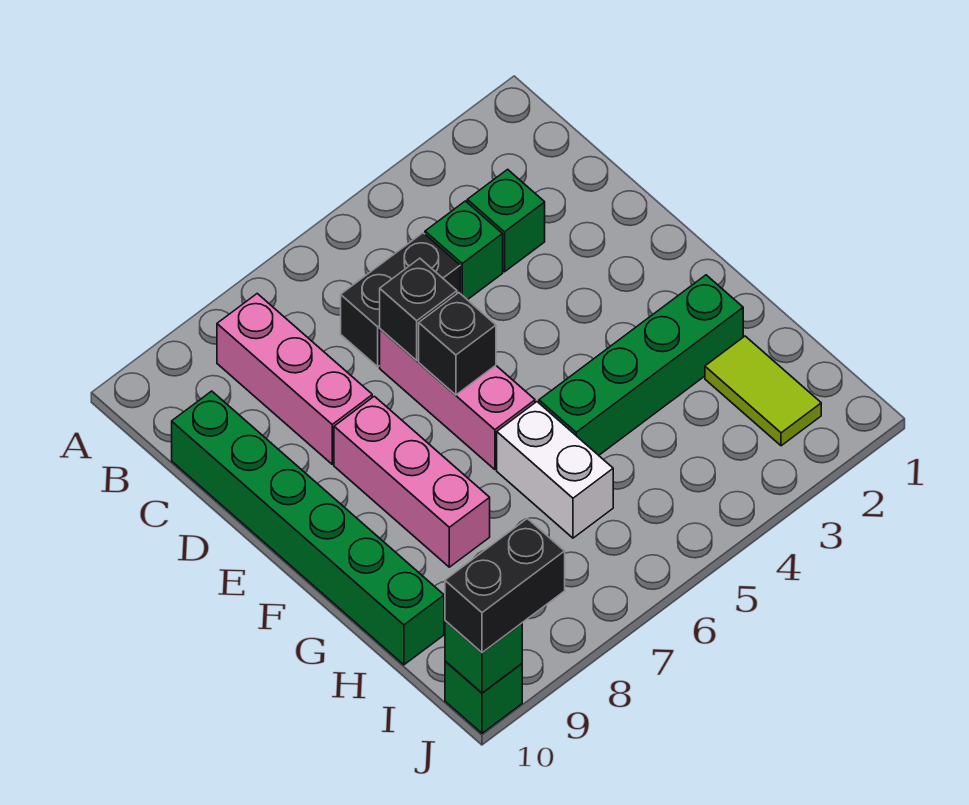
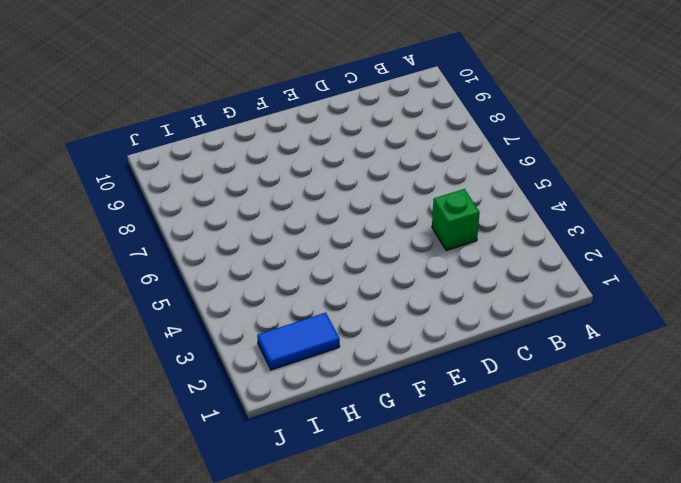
blue 1x2 tile [257,313,340,370] -> lime 1x2 tile [705,336,821,446]
none -> pink 1x3 brick [217,294,372,464]
none -> green 1x1 brick [467,169,545,272]
none -> black 1x2 brick [341,233,460,367]

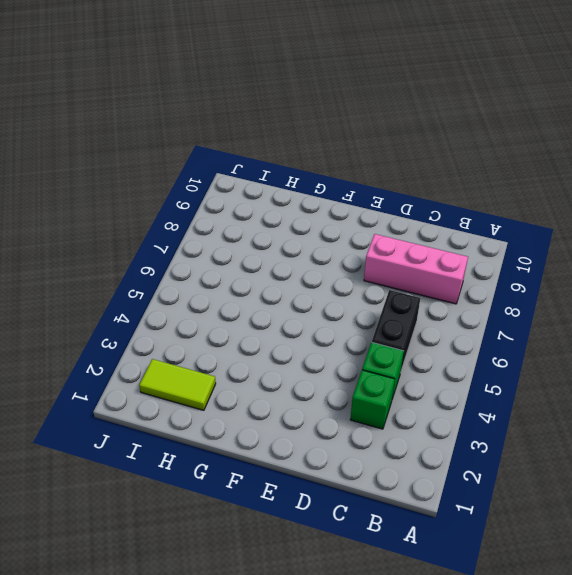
none -> green 1x6 brick [172,391,444,665]
none -> pink 1x3 brick [380,329,535,470]
none -> pink 1x3 brick [334,396,490,567]

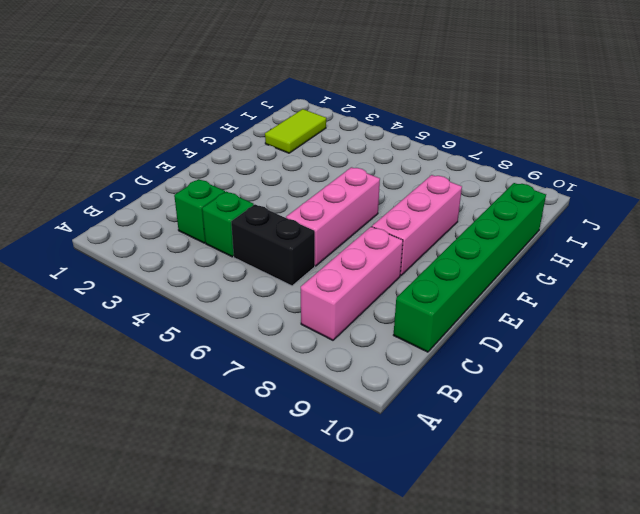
none -> green 1x4 brick [539,275,743,455]
none -> white 1x2 brick [497,402,613,538]
none -> green 1x1 brick [445,661,522,733]

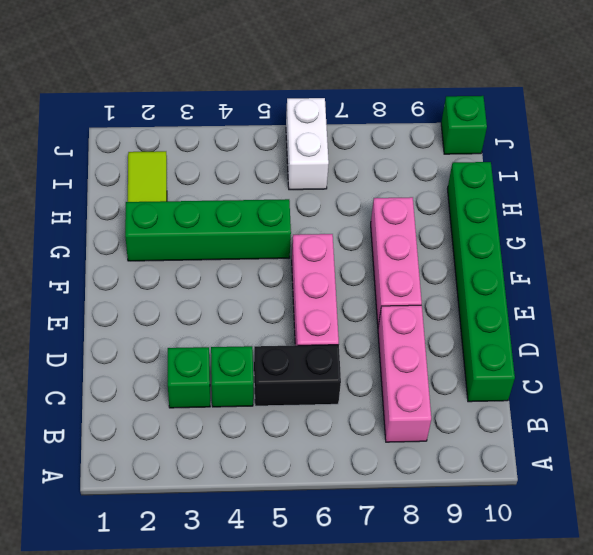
white 1x2 brick [286,98,329,190] -> white 1x2 brick moved to [497,402,613,538]
none -> black 1x1 brick [380,258,457,361]
none -> black 1x1 brick [419,293,496,395]
none -> green 1x1 brick [445,621,522,693]

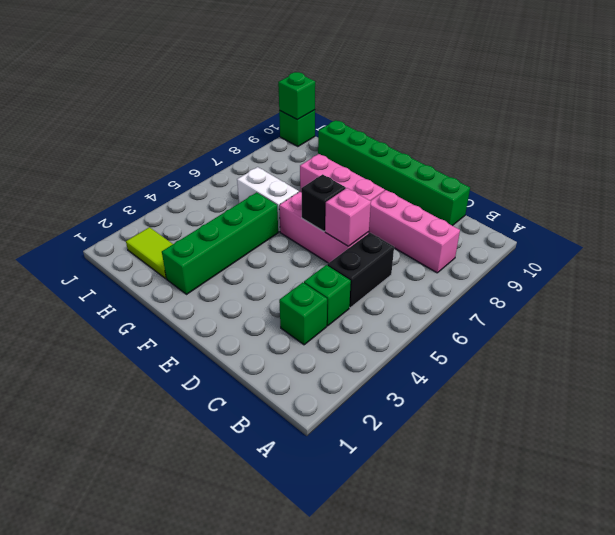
pink 1x1 brick [325,188,371,246] -> black 1x1 brick [380,258,457,361]
none -> black 1x2 brick [445,519,565,652]

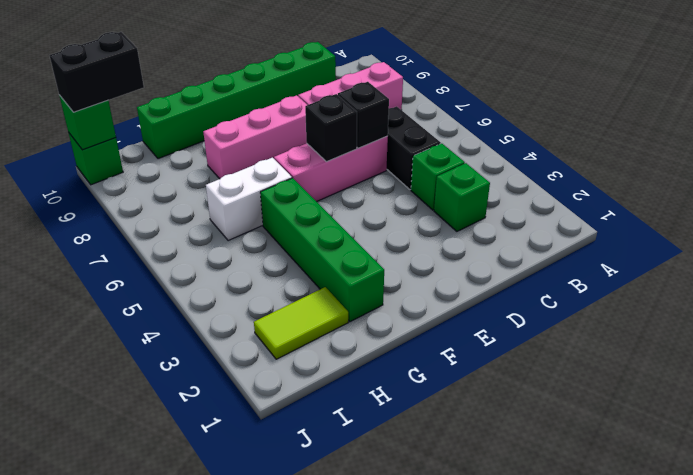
black 1x2 brick [50,32,144,112] -> black 1x2 brick turned to [445,519,565,652]

